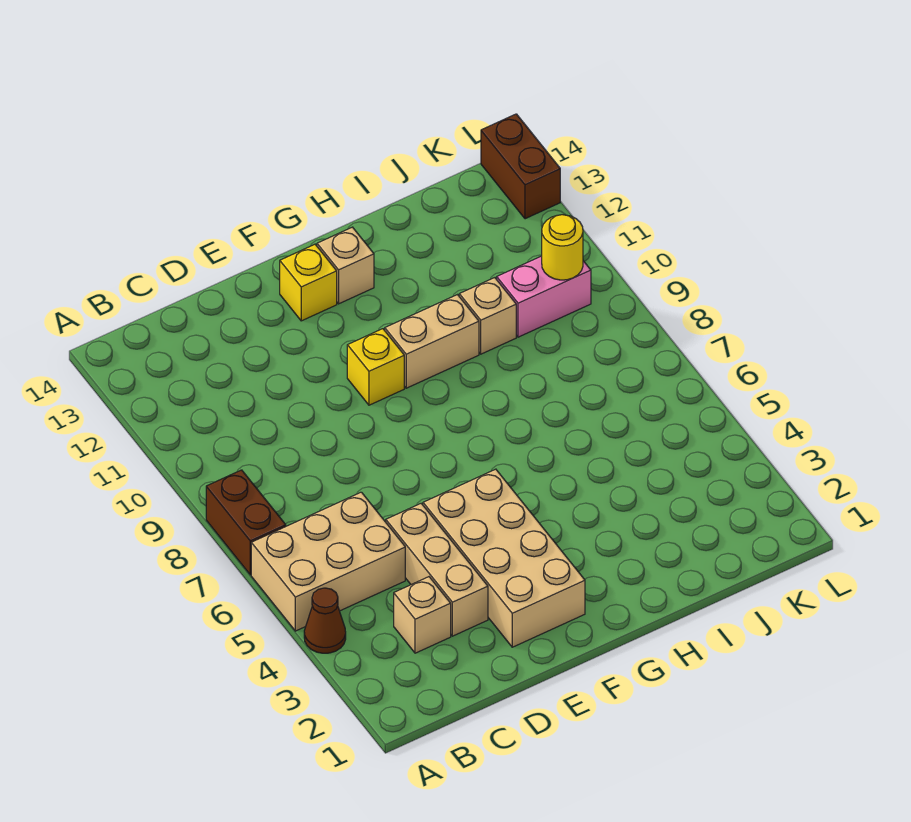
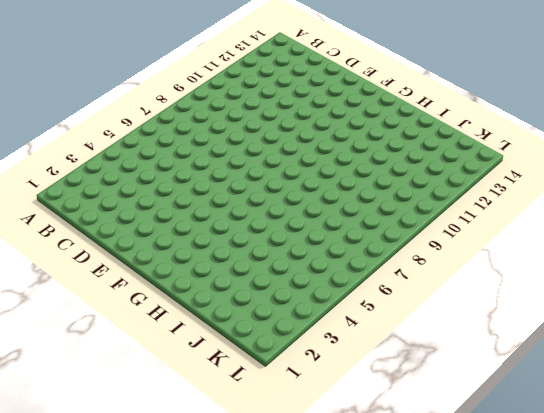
none -> brown 1x1 cone [304,588,346,653]
none -> tan 2x3 brick [251,492,405,631]
none -> brown 1x2 brick [206,470,286,575]

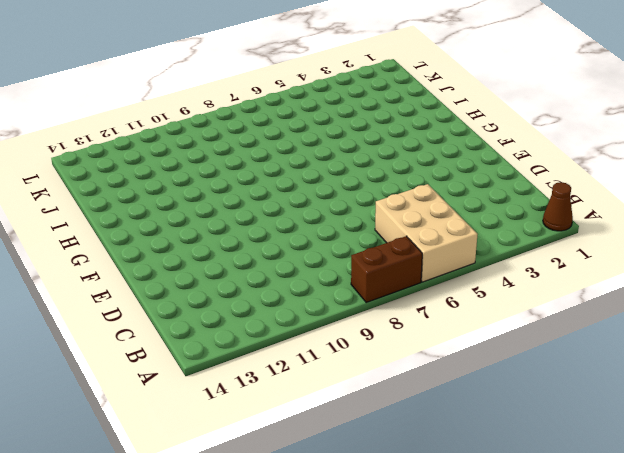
brown 1x1 cone [543,182,573,231] -> brown 1x1 cone moved to [304,588,346,653]
none -> tan 1x1 brick [394,577,451,653]
none -> tan 1x3 brick [386,504,488,636]
none -> tan 2x4 brick [423,469,585,647]

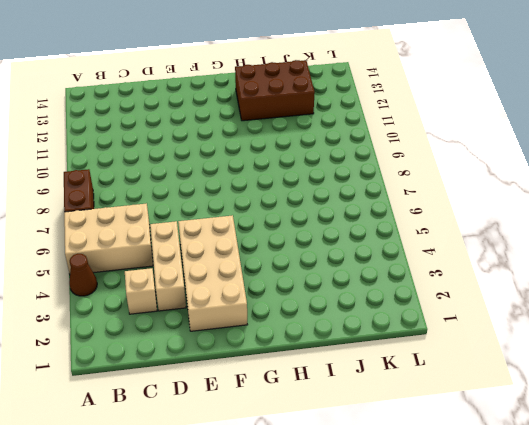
brown 2x3 brick [235,60,315,121] -> none
none -> yellow 1x1 brick [347,329,404,405]
none -> yellow 1x1 brick [280,244,337,321]
none -> tan 1x2 brick [385,295,479,388]

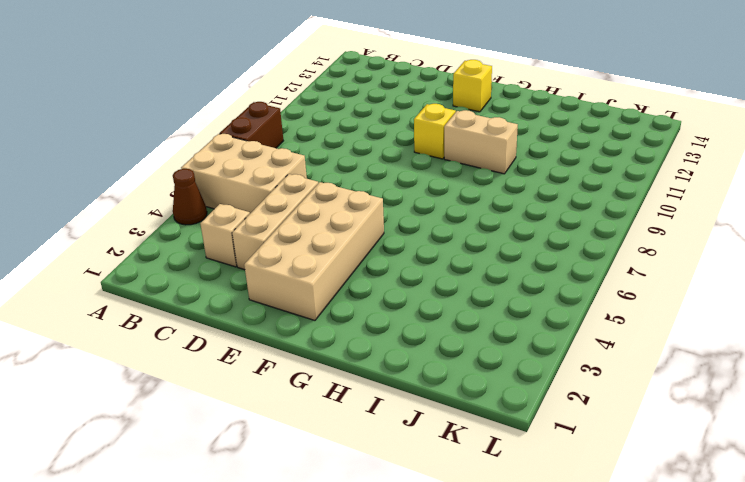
none -> tan 1x1 brick [317,227,374,304]
none -> tan 1x1 brick [459,278,516,354]
none -> pink 1x2 brick [497,256,591,337]

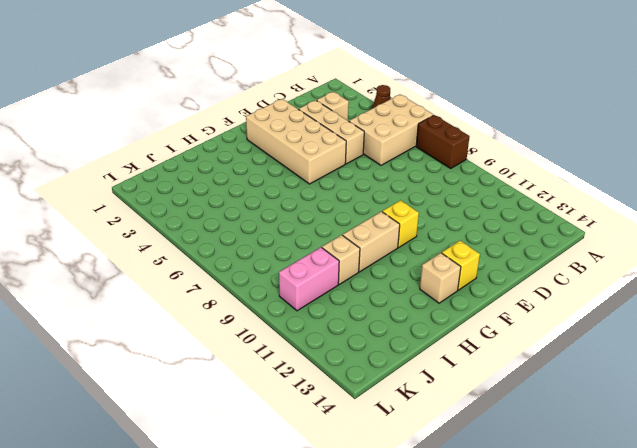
none -> brown 1x2 brick [481,114,560,219]
none -> yellow 1x1 round brick [542,215,583,280]

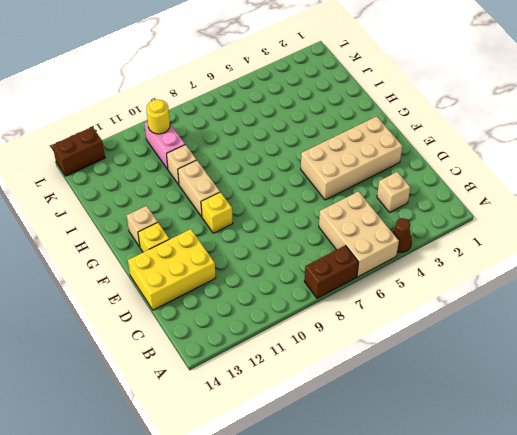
yellow 2x3 brick [128,229,216,310] -> none
none -> tan 1x3 brick [386,504,488,636]

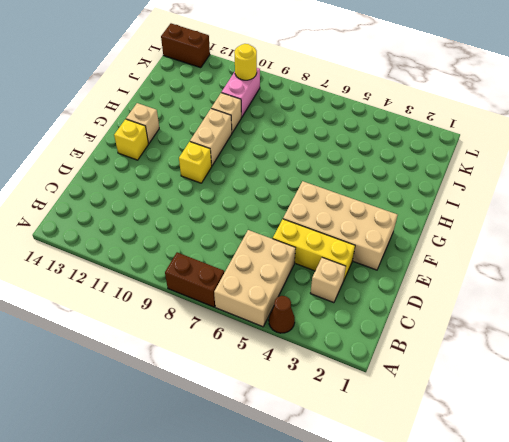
yellow 1x3 brick [273,219,355,281] -> tan 1x3 brick [386,504,488,636]

